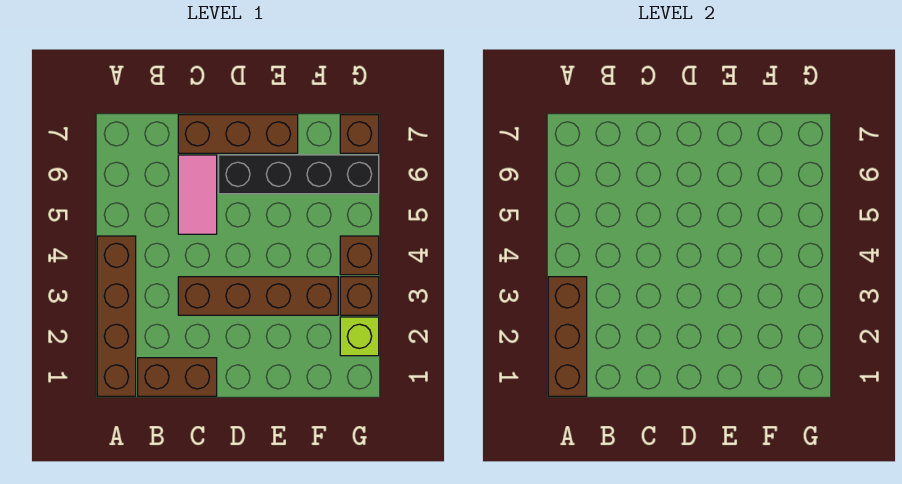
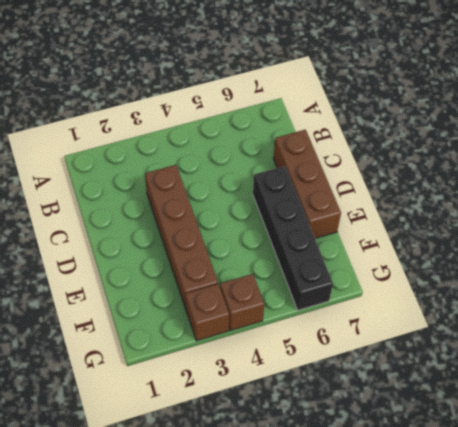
none -> brown 1x4 brick [97,236,136,396]
none -> brown 1x2 brick [138,358,217,396]

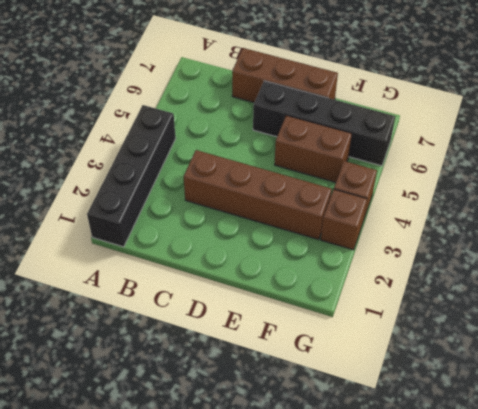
black 1x4 brick [87,105,176,247] -> brown 1x4 brick [97,236,136,396]
brown 1x2 brick [275,115,352,182] -> brown 1x2 brick moved to [138,358,217,396]
none -> pink 1x2 tile [178,155,217,234]
none -> lime 1x1 brick [340,317,379,356]

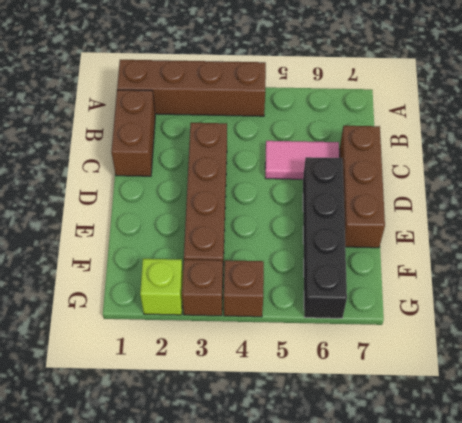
none -> brown 1x1 brick [340,115,379,153]
none -> brown 1x3 brick [548,277,587,396]

